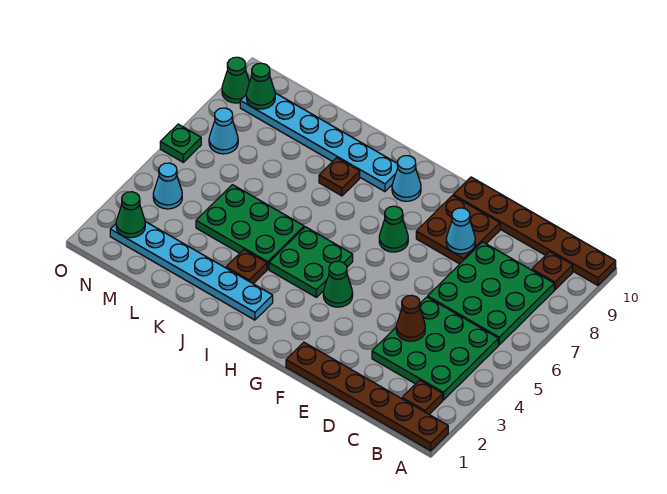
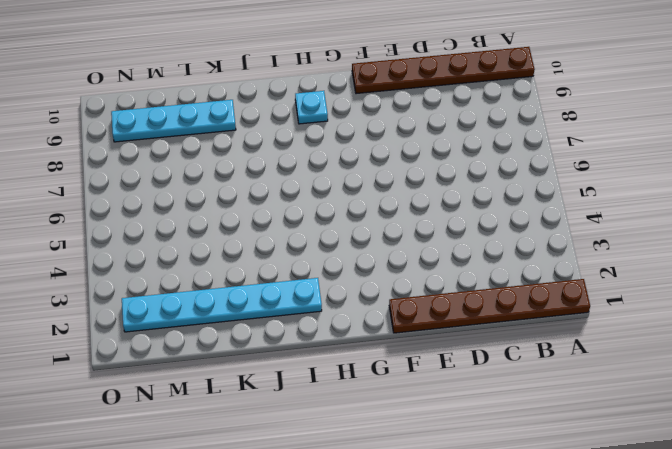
cyan 1x1 plate [295,91,328,124] -> cyan 1x1 cone [392,156,421,201]
cyan 1x4 plate [111,100,236,142] -> cyan 1x6 plate [240,93,398,192]
none -> brown 1x1 plate [402,380,443,414]
none -> green 3x3 plate [372,297,498,400]
none -> green 3x3 plate [428,242,554,345]

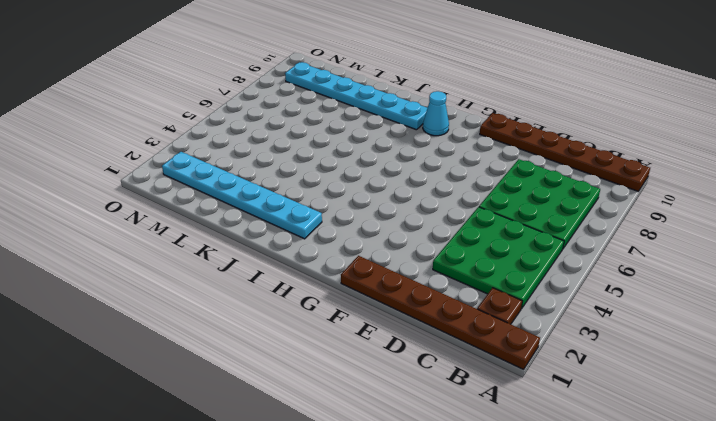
none -> brown 1x1 plate [532,252,573,290]
none -> brown 2x2 plate [416,196,500,264]
none -> green 1x1 cone [323,261,353,307]

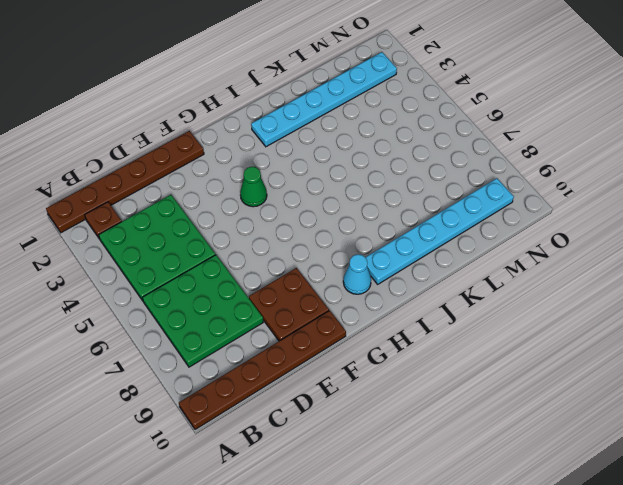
none -> brown 1x1 plate [532,252,573,290]
none -> green 1x1 cone [379,206,408,252]
none -> green 2x2 plate [269,227,353,297]

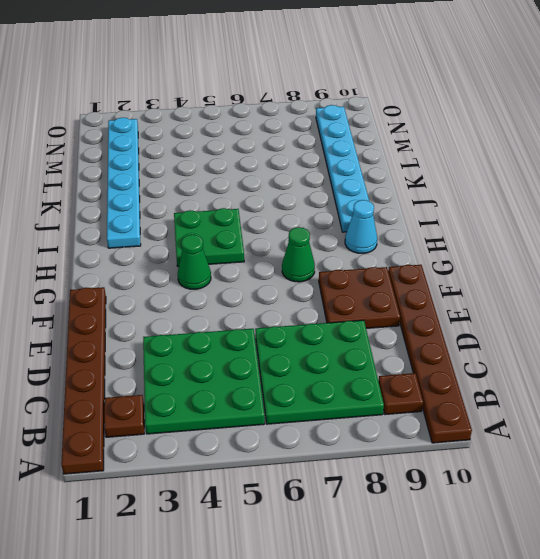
none -> brown 1x1 plate [226,250,267,284]
none -> green 2x3 plate [196,185,304,269]
none -> brown 1x1 plate [319,158,360,196]

